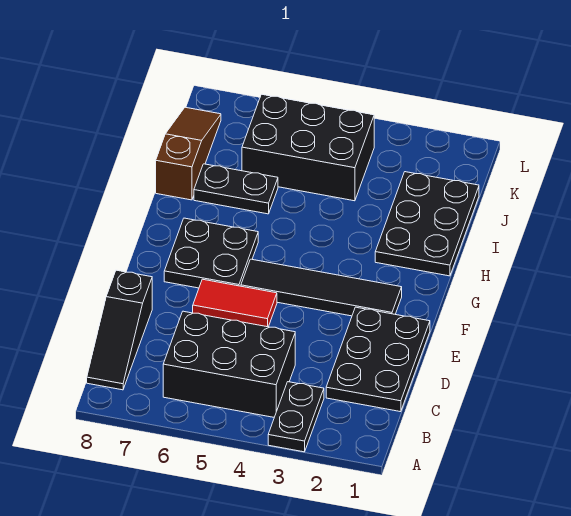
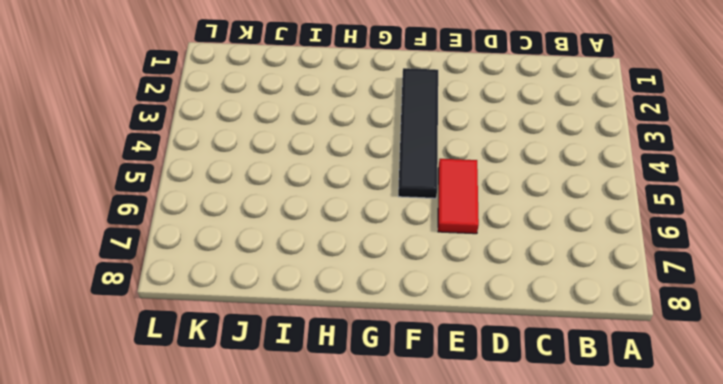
none -> black 1x2 plate [268,382,324,452]
none -> black 2x3 brick [163,311,295,417]

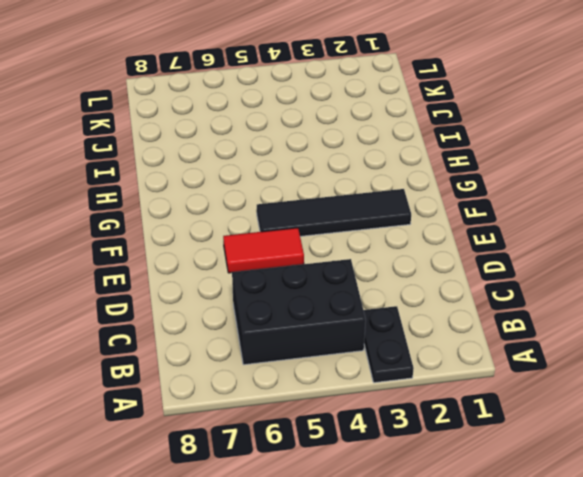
none -> black 1x3 slope [87,270,152,390]
none -> black 2x3 plate [326,307,430,412]

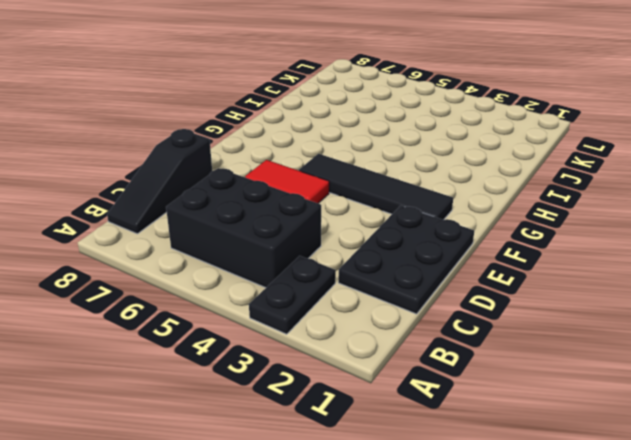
none -> black 2x2 plate [164,218,258,288]
none -> black 2x3 plate [375,172,479,276]

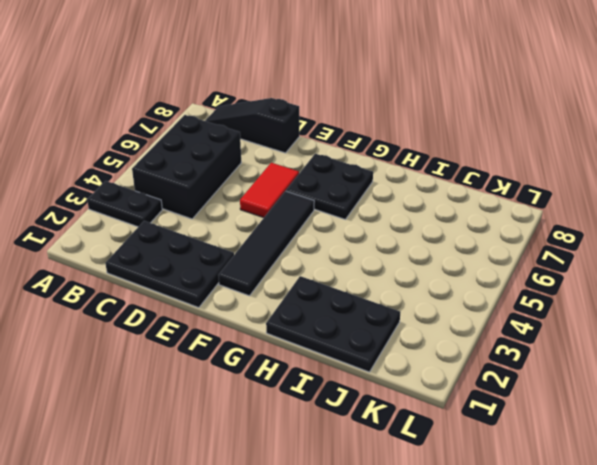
none -> black 1x2 plate [194,164,278,214]
none -> brown 1x3 slope [156,107,221,200]

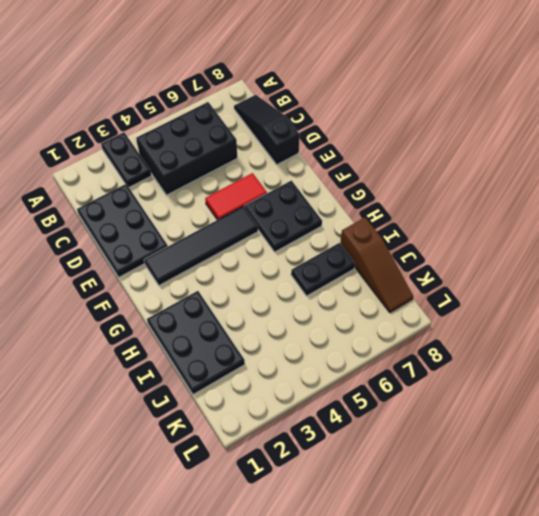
none -> black 2x3 brick [242,94,374,201]

